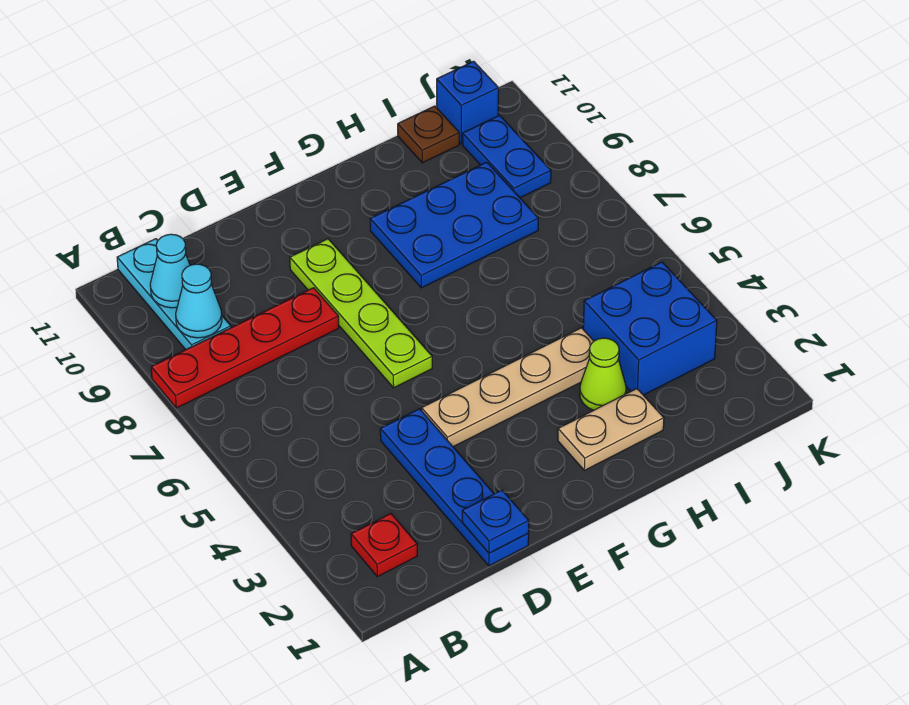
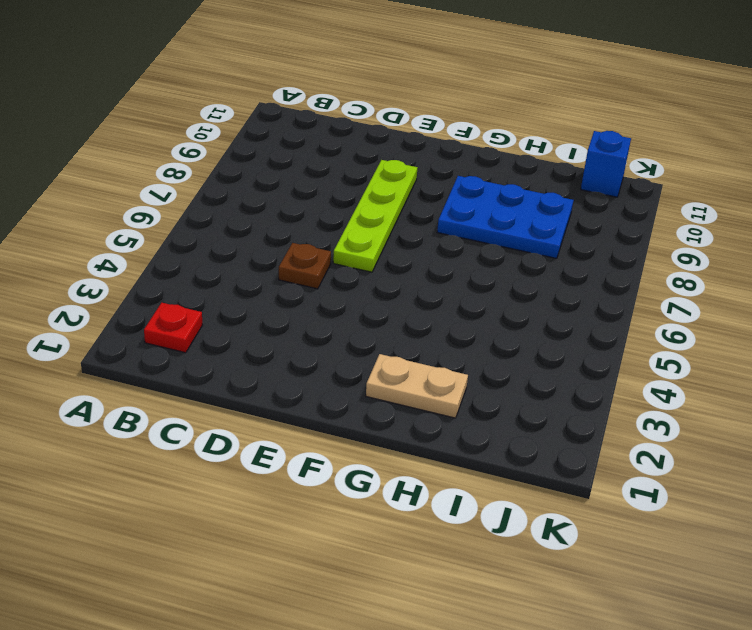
brown 1x1 plate [279,243,331,289] -> brown 1x1 plate moved to [398,106,459,163]
none -> red 1x4 plate [151,288,339,408]
none -> cyan 1x3 plate [117,239,231,350]
none -> blue 1x4 plate [380,409,529,566]

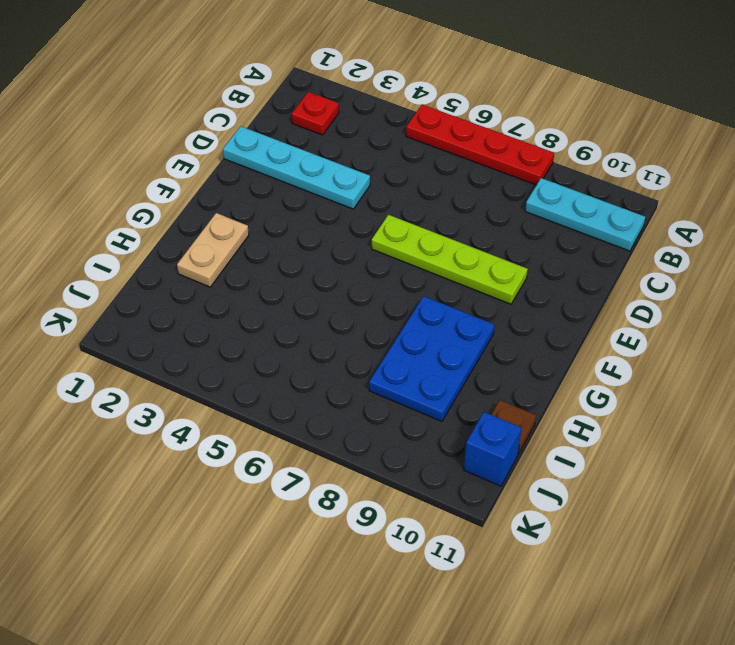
red 1x4 plate [406,105,554,185] -> red 1x4 plate turned to [151,288,339,408]
cyan 1x4 plate [223,126,370,209] -> blue 1x4 plate [380,409,529,566]
none -> tan 1x4 plate [422,328,594,447]
none -> lime 1x1 cone [580,338,626,410]
none -> blue 2x2 brick [583,262,717,395]

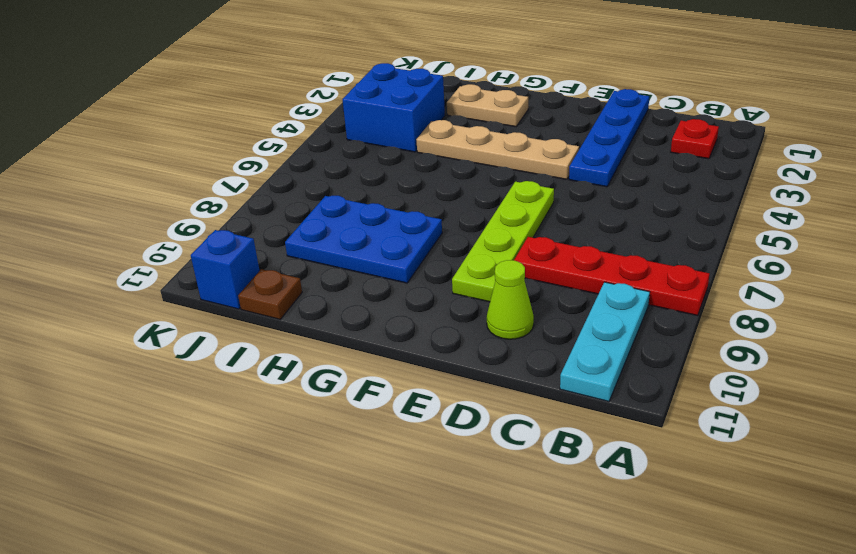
lime 1x1 cone [487,260,534,339] -> lime 1x1 cone moved to [580,338,626,410]
none -> blue 1x2 plate [463,115,551,198]
none -> cyan 1x1 cone [176,264,222,338]
none -> cyan 1x1 cone [150,234,190,308]

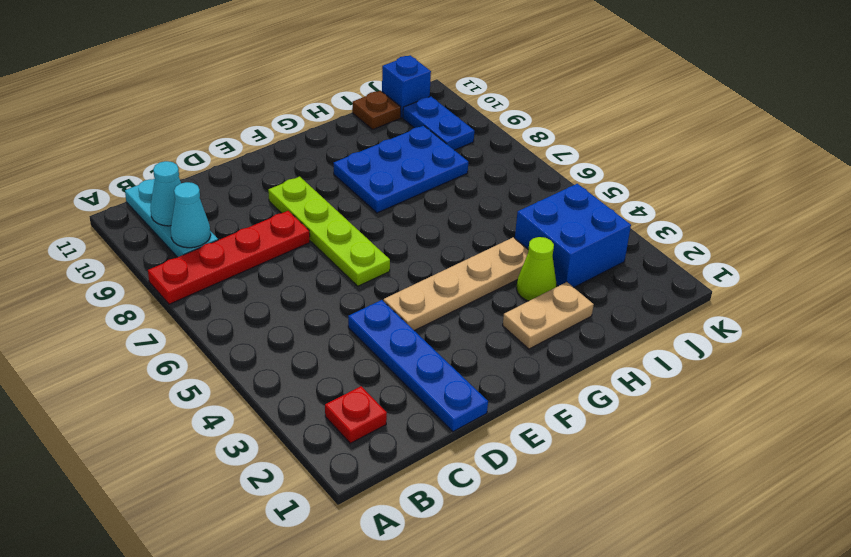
none -> blue 1x1 plate [462,490,529,553]

